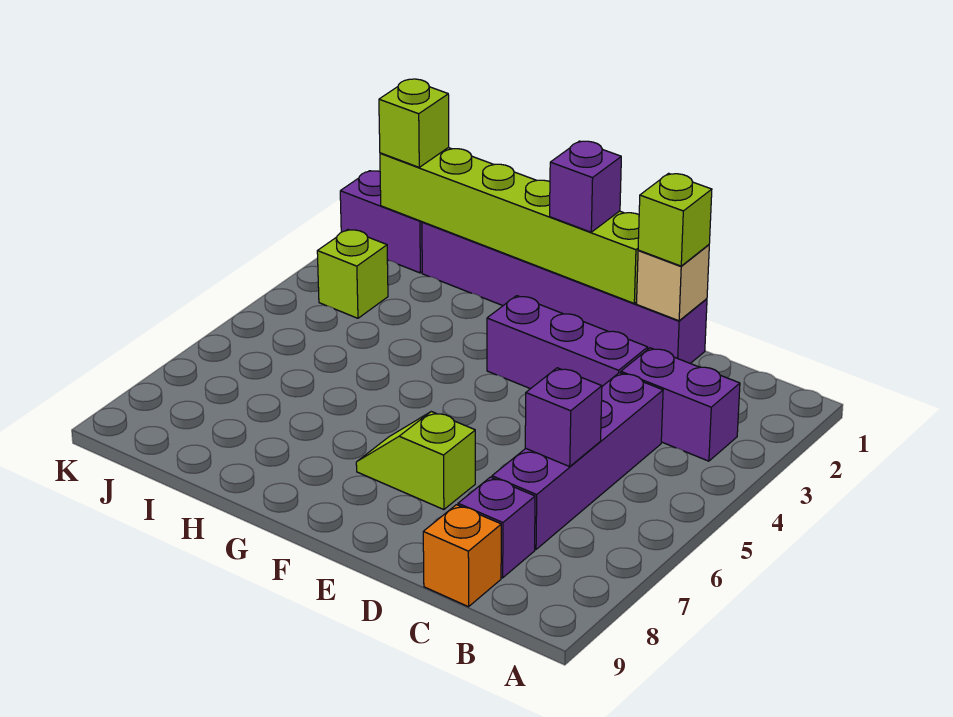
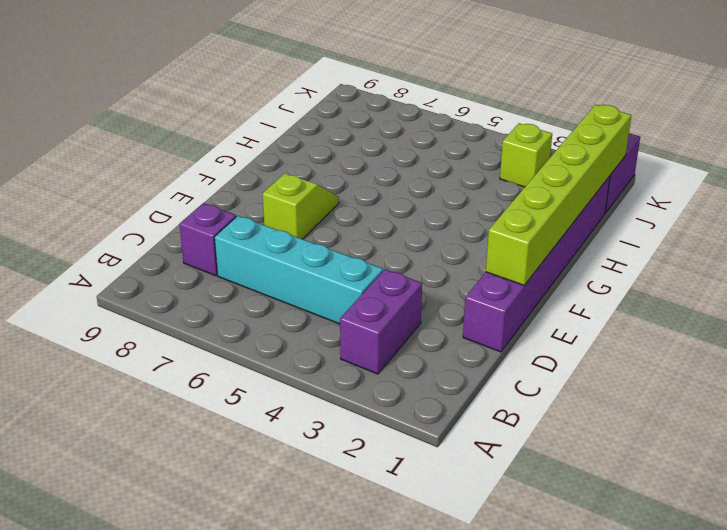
cyan 1x4 brick [215,216,383,324] -> purple 1x4 brick [492,373,663,549]
none -> orange 1x1 brick [423,505,501,607]
none -> purple 1x3 brick [487,296,648,389]
none -> purple 1x1 brick [525,368,602,467]

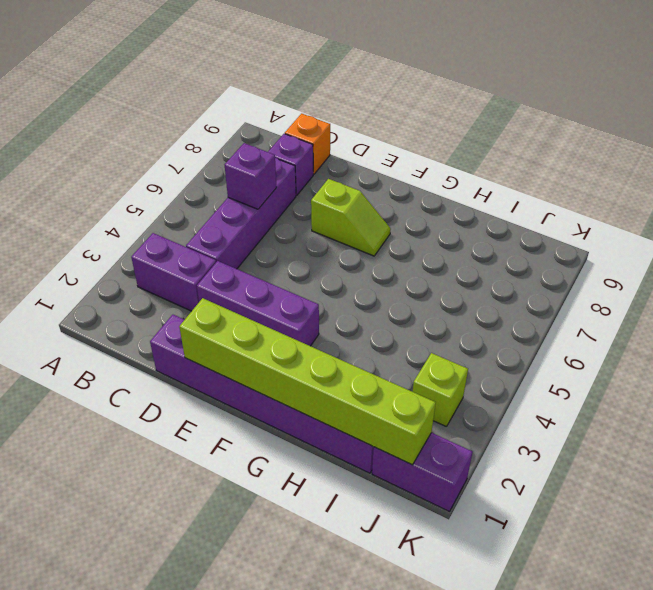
none -> tan 1x1 brick [637,245,709,321]
none -> lime 1x1 brick [638,173,712,266]
none -> purple 1x1 brick [550,141,621,232]

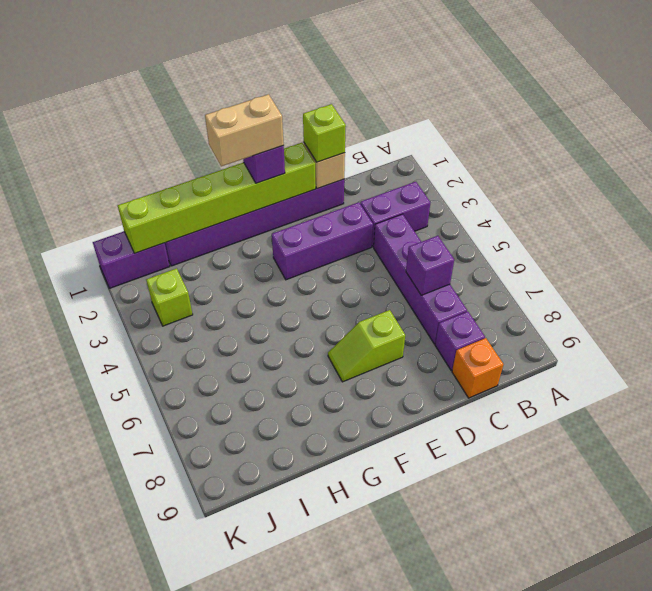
tan 1x2 brick [205,94,284,166] -> none
none -> lime 1x1 brick [379,79,449,167]

